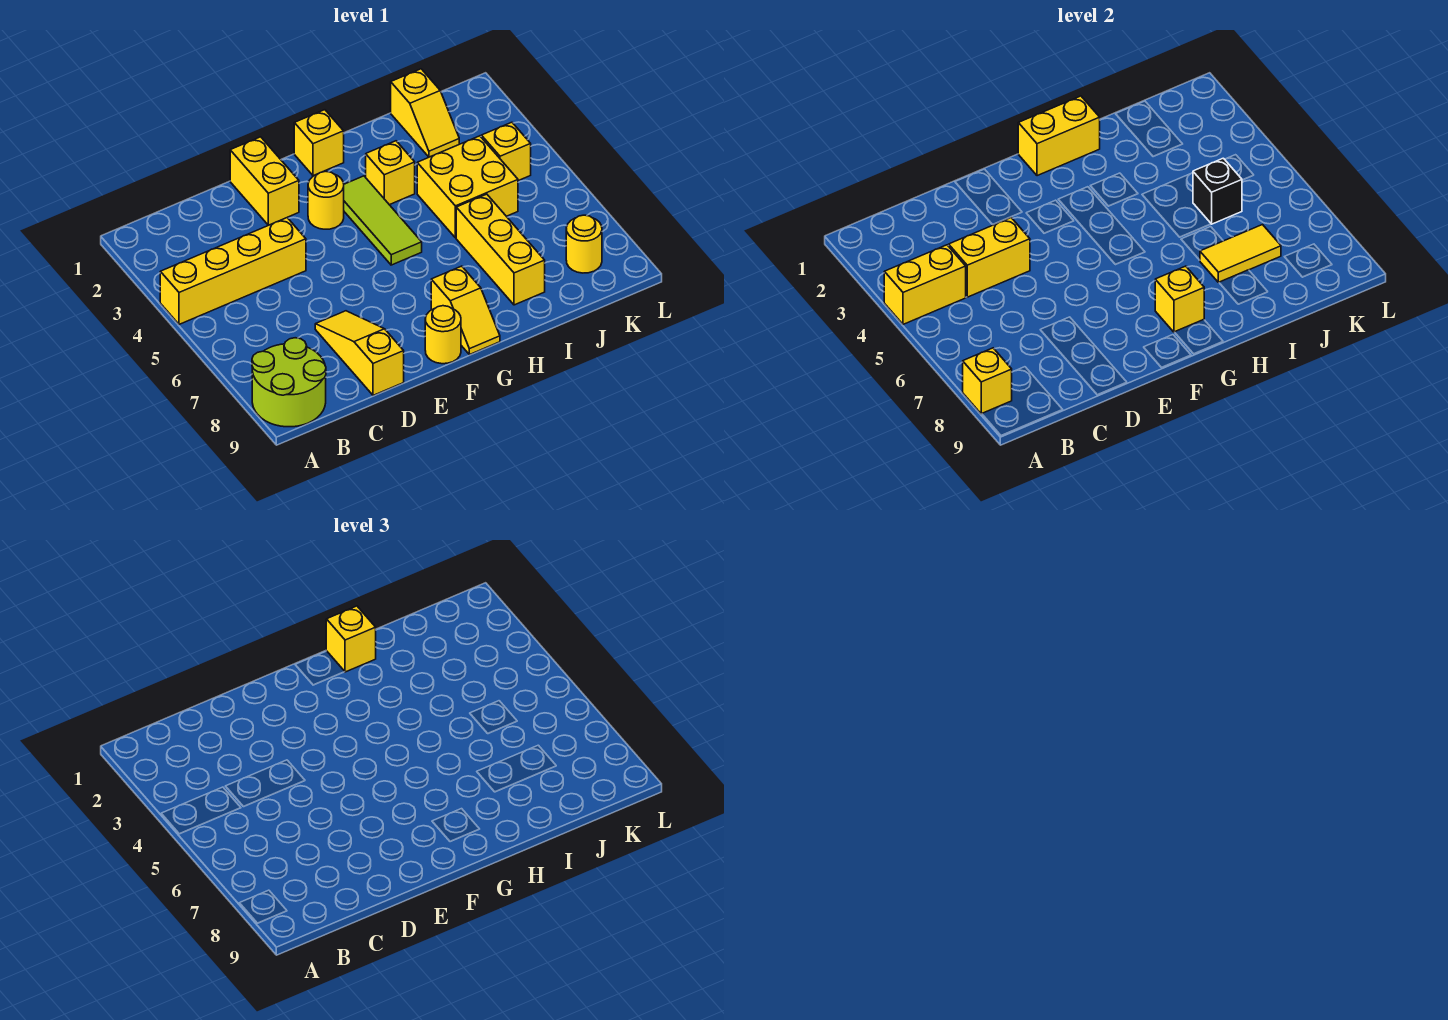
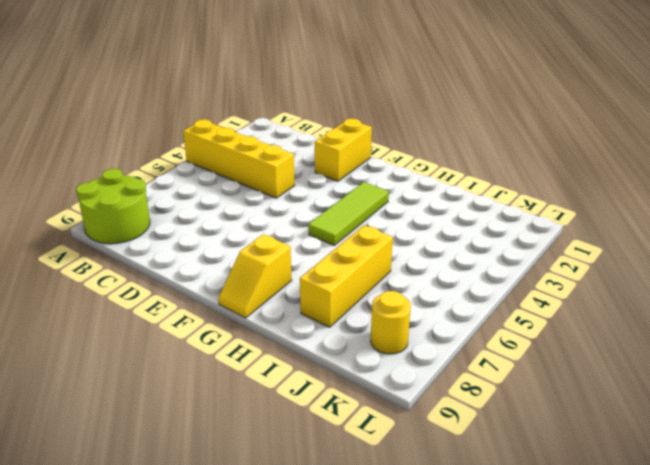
none -> yellow 1x3 slope [315,311,404,395]
none -> yellow 1x1 round brick [308,171,344,229]
none -> yellow 1x1 round brick [425,306,461,364]

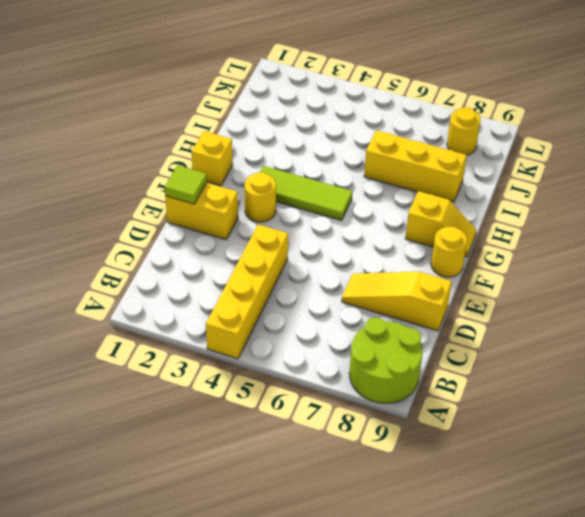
lime 1x1 tile [165,165,207,204] -> none
none -> yellow 1x1 brick [366,141,415,205]
none -> yellow 2x2 brick [417,136,518,238]
none -> yellow 1x2 slope [391,69,459,157]

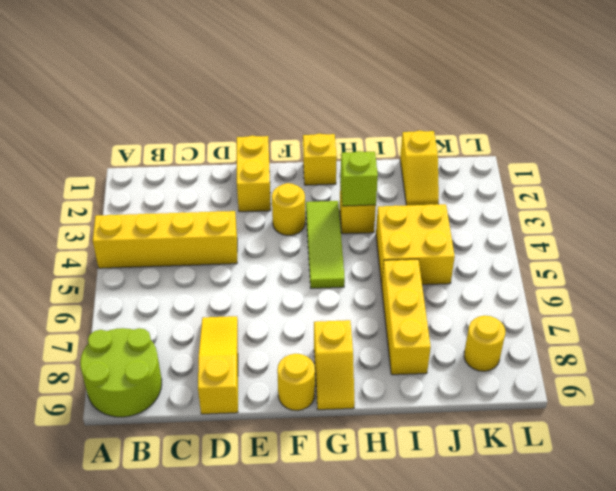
lime 1x1 brick [340,151,378,206] -> none
none -> yellow 1x1 brick [481,122,531,181]
none -> yellow 1x2 brick [884,245,966,324]
none -> yellow 1x1 brick [963,348,1012,414]

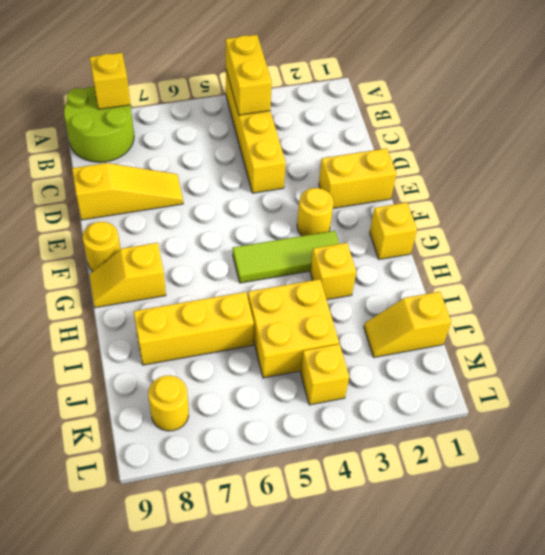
none -> yellow 1x2 brick [949,218,1030,297]
none -> yellow 1x2 brick [1018,96,1100,176]
none -> yellow 1x1 brick [1155,266,1204,332]

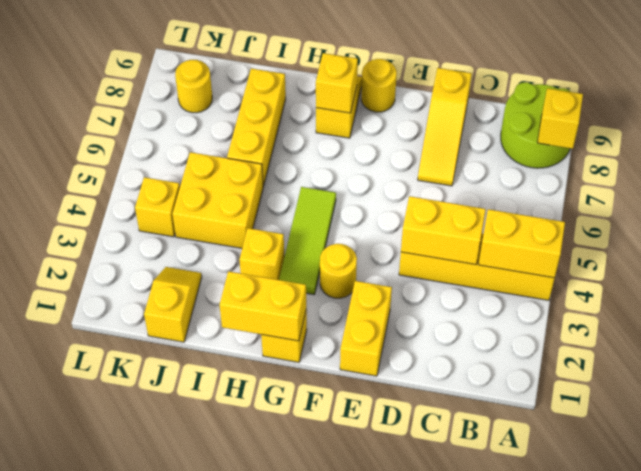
none -> yellow 1x2 tile [1200,225,1281,283]
none -> black 1x1 brick [1193,158,1242,224]
none -> yellow 1x1 brick [326,606,376,672]

